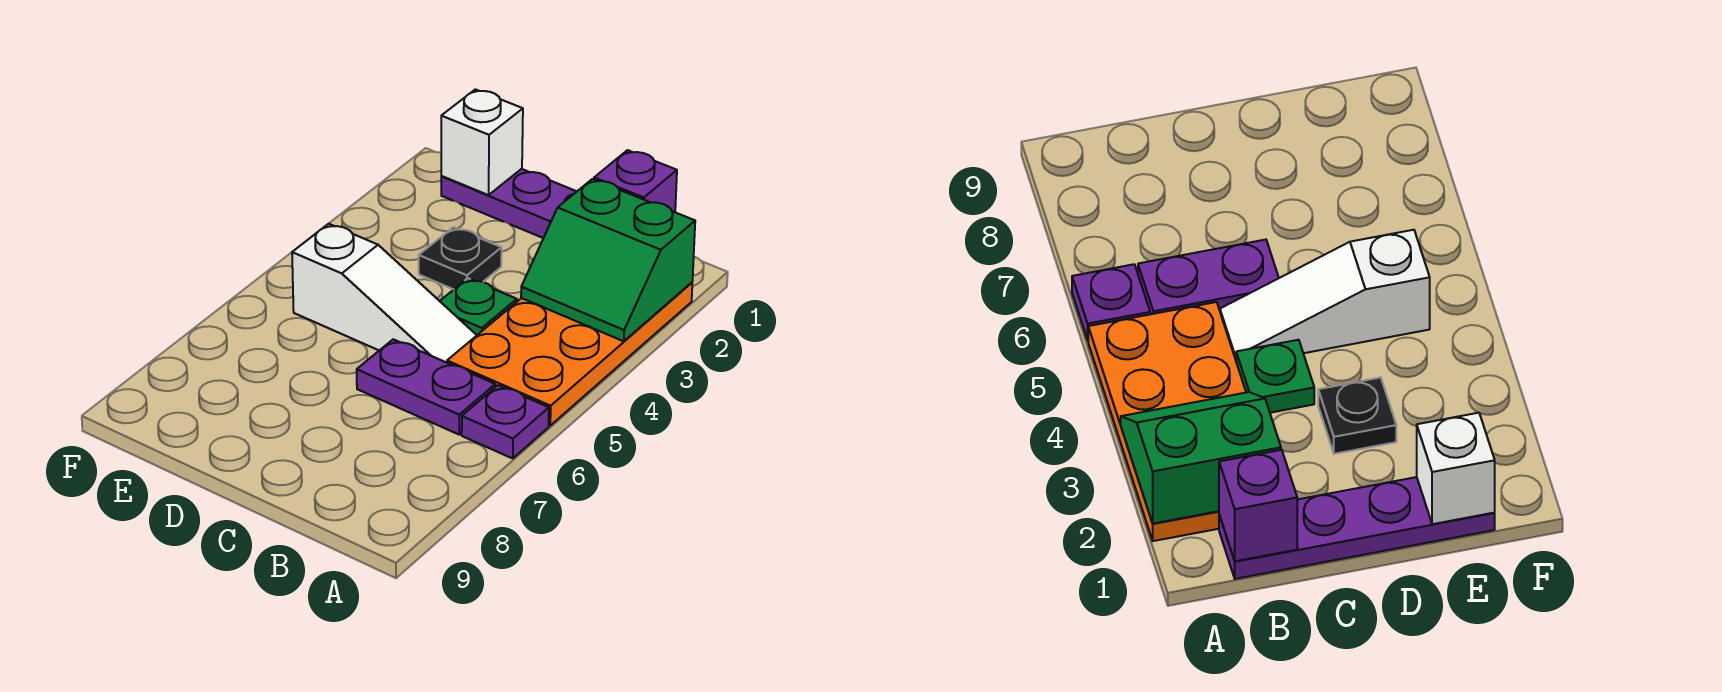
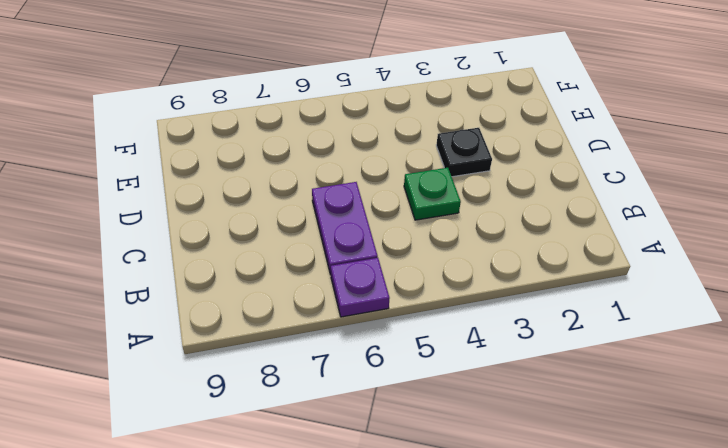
none -> orange 2x4 plate [447,283,692,426]
none -> purple 1x4 plate [441,169,577,238]

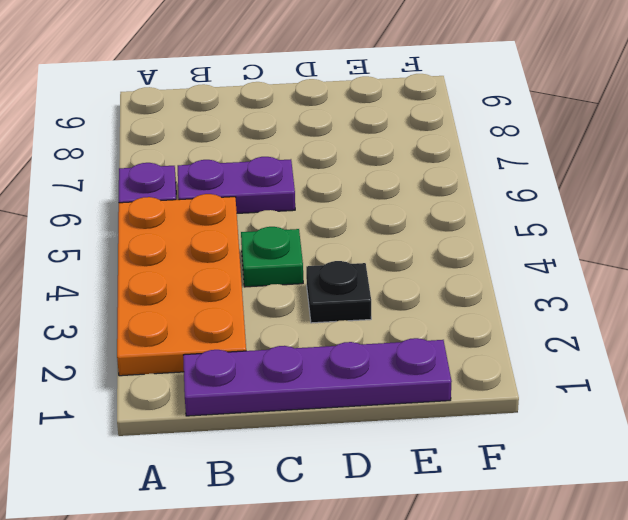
none -> white 1x3 slope [292,224,477,363]
none -> green 2x2 slope [521,179,695,341]

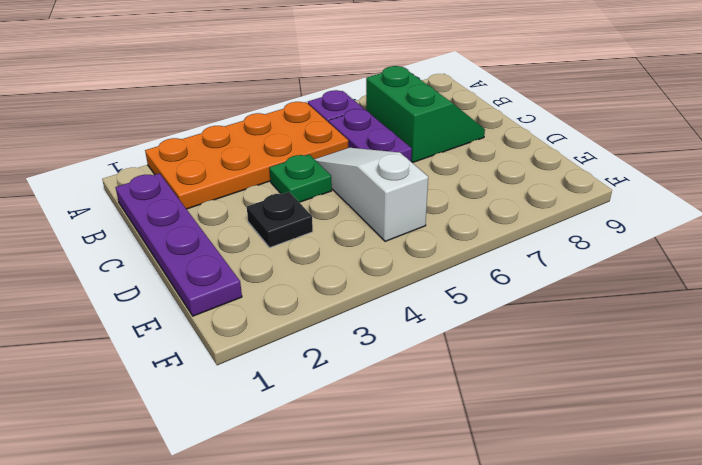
green 2x2 slope [366,66,485,162] -> green 2x2 slope moved to [521,179,695,341]
none -> purple 1x1 brick [594,150,677,212]
none -> white 1x1 brick [441,89,523,195]

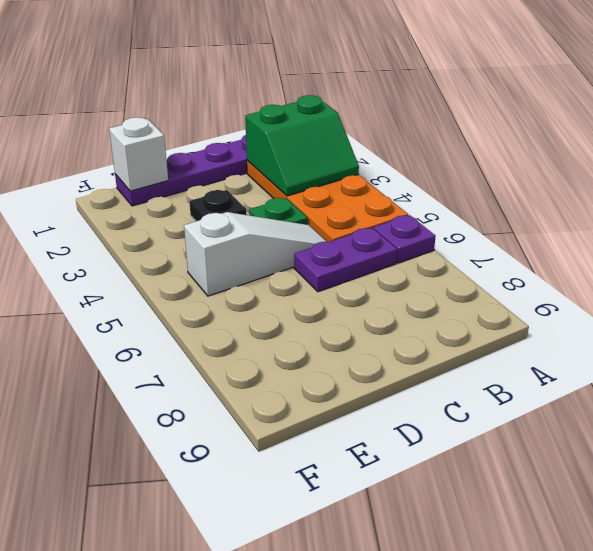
none -> purple 1x1 brick [594,150,677,212]

